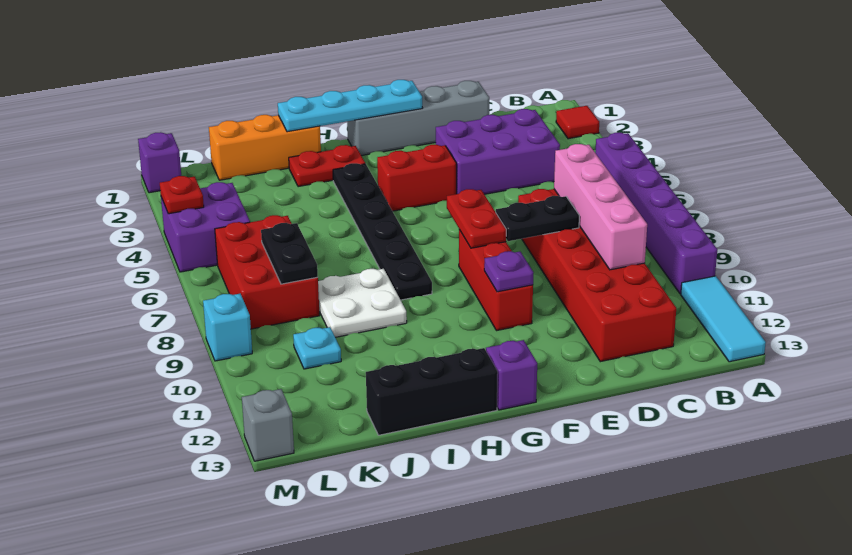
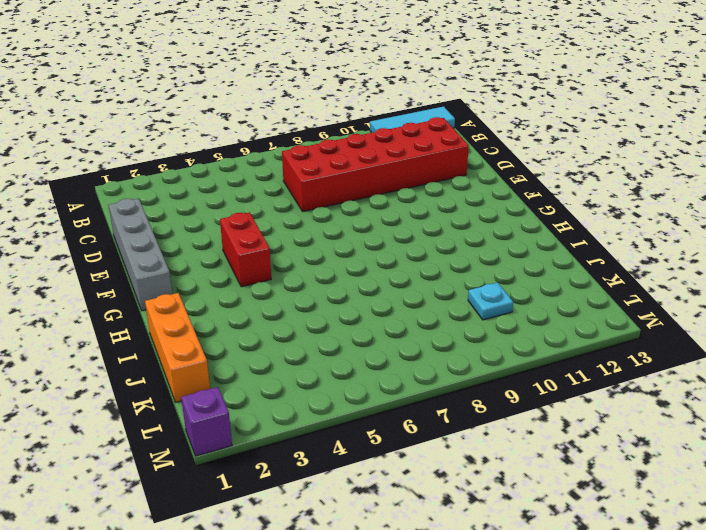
none -> red 1x1 tile [556,106,599,139]
none -> purple 1x6 brick [595,133,717,294]
none -> purple 2x3 brick [436,109,560,194]

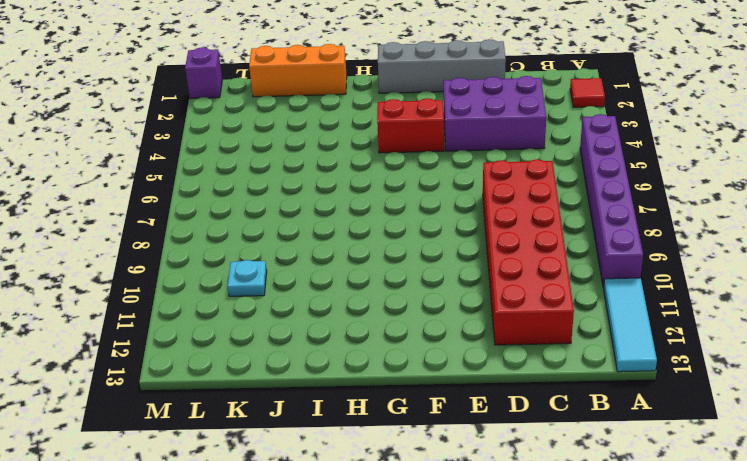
none -> red 1x3 brick [459,230,533,331]
none -> purple 1x1 brick [486,340,537,410]
none -> red 1x2 plate [289,145,365,187]

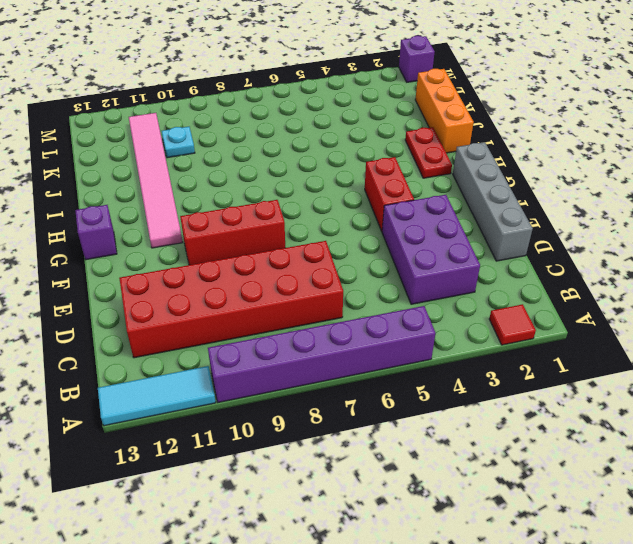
pink 1x6 tile [129,113,183,248] -> none
none -> black 1x6 plate [333,163,432,300]
none -> black 1x3 brick [366,348,498,435]
none -> white 2x2 plate [318,268,407,337]

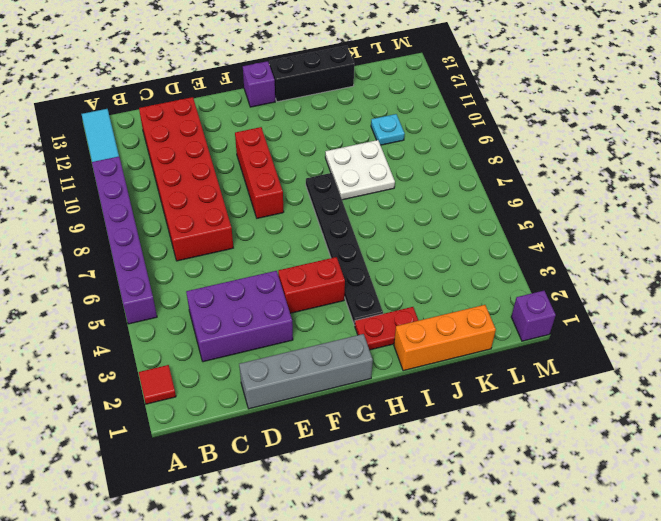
none -> red 2x3 brick [215,215,320,329]
none -> purple 2x2 brick [161,182,250,272]
none -> cyan 1x1 brick [203,294,252,361]

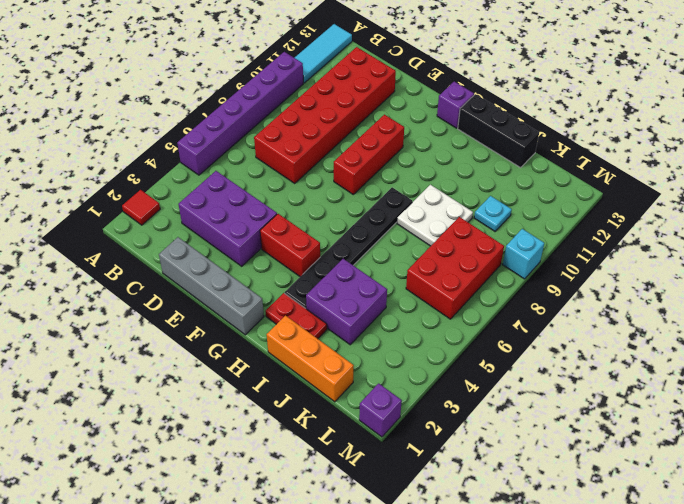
purple 2x2 brick [306,259,387,345] -> purple 2x2 brick moved to [161,182,250,272]
none -> grey 1x1 brick [242,389,294,461]
none -> pink 1x4 brick [554,144,647,270]
none -> black 1x2 plate [496,196,579,241]

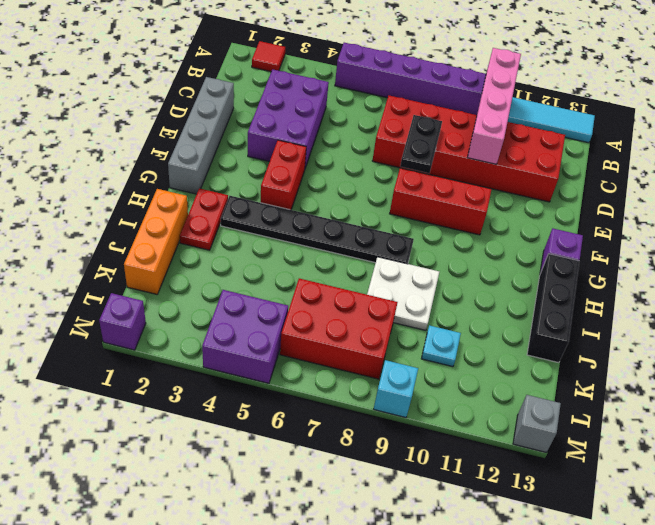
pink 1x4 brick [468,48,521,164] -> pink 1x4 brick turned to [554,144,647,270]
none -> cyan 1x4 plate [278,80,422,132]
none -> red 1x2 plate [447,189,506,248]
none -> purple 1x1 plate [484,251,534,292]

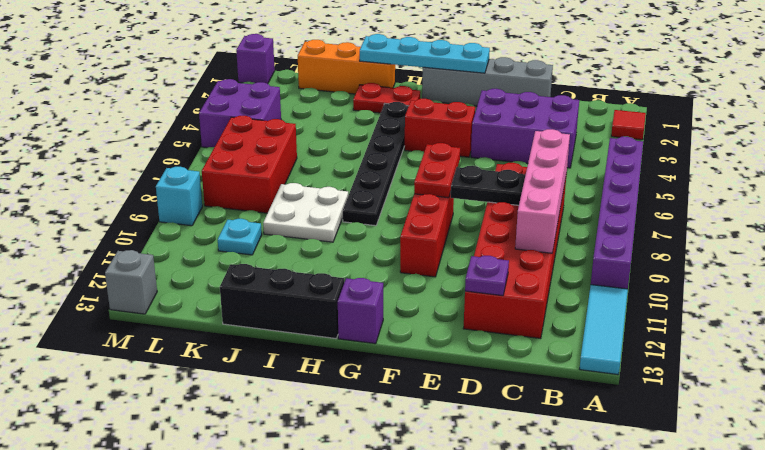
purple 1x1 plate [465,256,509,296] -> purple 1x1 plate moved to [484,251,534,292]
none -> black 1x2 plate [261,223,318,284]
none -> red 1x1 plate [160,176,204,214]

